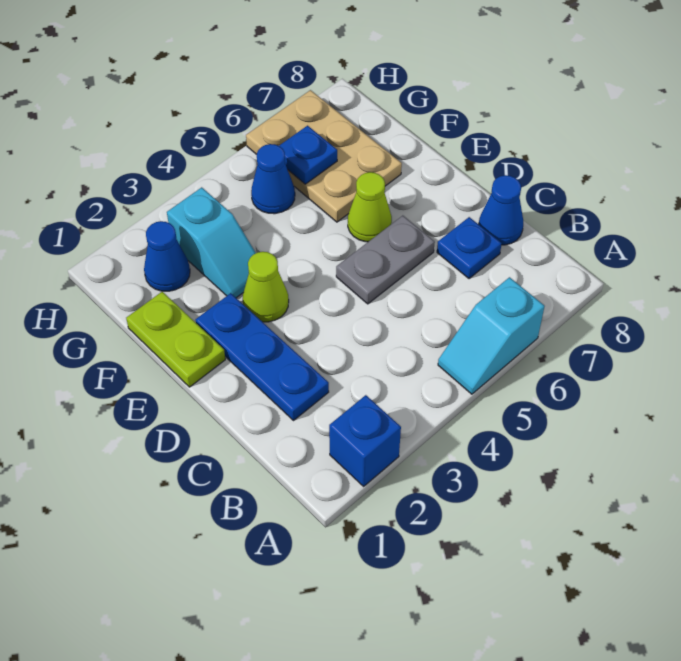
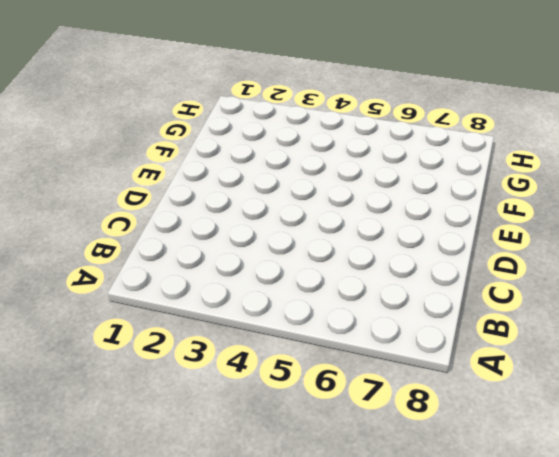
none -> blue 1x1 brick [329,395,401,486]
none -> cyan 1x2 slope [438,277,545,394]
none -> blue 1x3 plate [195,293,329,421]

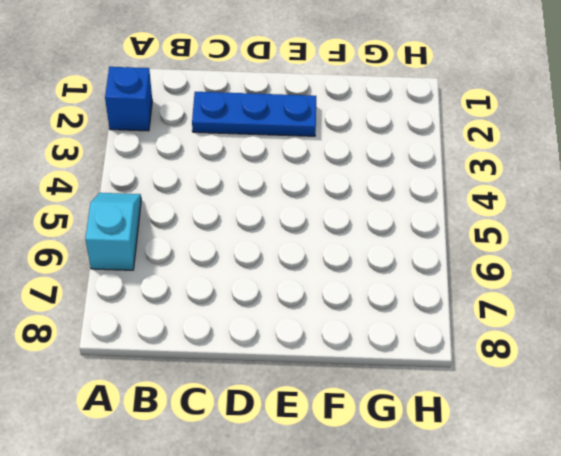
none -> blue 1x1 plate [437,217,502,279]
none -> blue 1x1 cone [479,175,523,245]
none -> grey 1x2 plate [336,216,435,304]

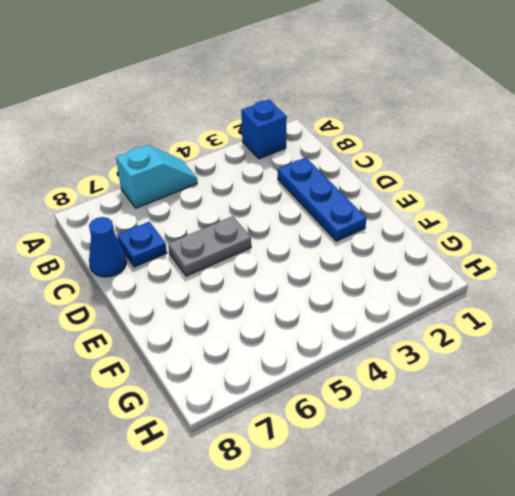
none -> lime 1x2 plate [126,292,225,387]
none -> lime 1x1 cone [243,252,289,322]
none -> lime 1x1 cone [348,172,392,242]

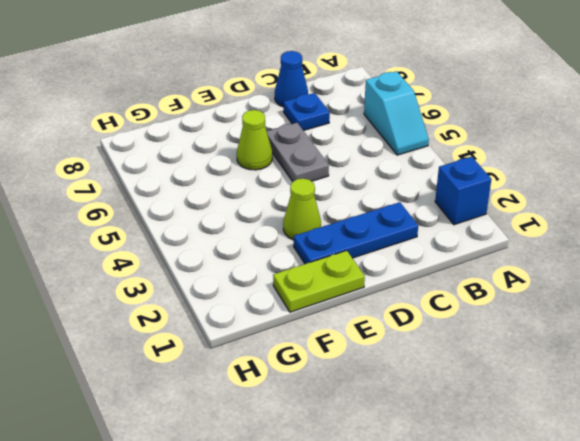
none -> cyan 1x2 slope [167,187,256,298]
none -> tan 2x3 plate [246,90,402,222]
none -> blue 1x1 cone [144,221,190,291]

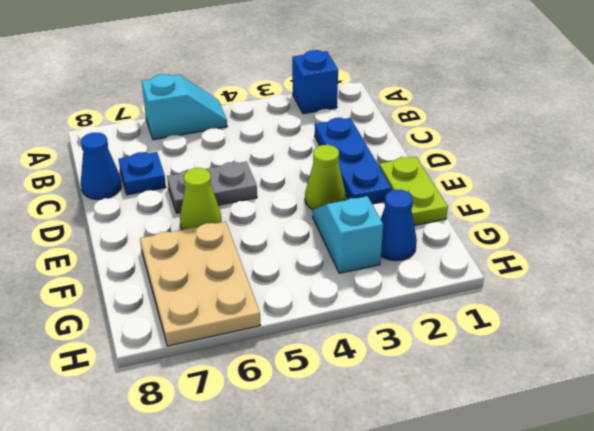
none -> blue 1x1 cone [251,144,295,214]
none -> blue 1x1 plate [279,126,337,184]

